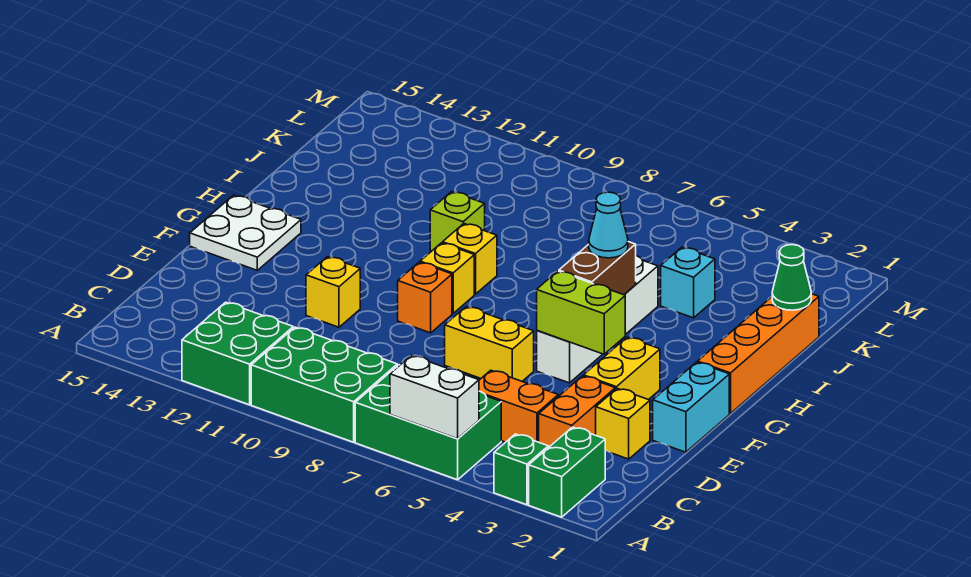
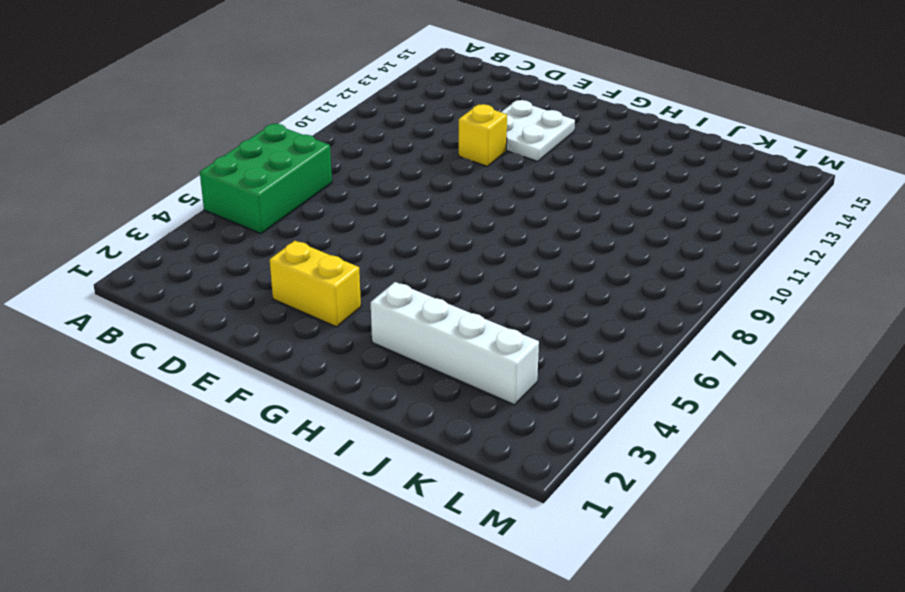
white 2x2 plate [502,100,575,162] -> white 2x2 plate moved to [190,195,301,270]
white 1x4 brick [371,282,539,405] -> white 1x4 brick moved to [537,256,658,383]
none -> green 1x2 brick [529,427,605,517]
none -> green 1x1 brick [494,434,548,505]
none -> green 2x3 brick [251,327,397,442]

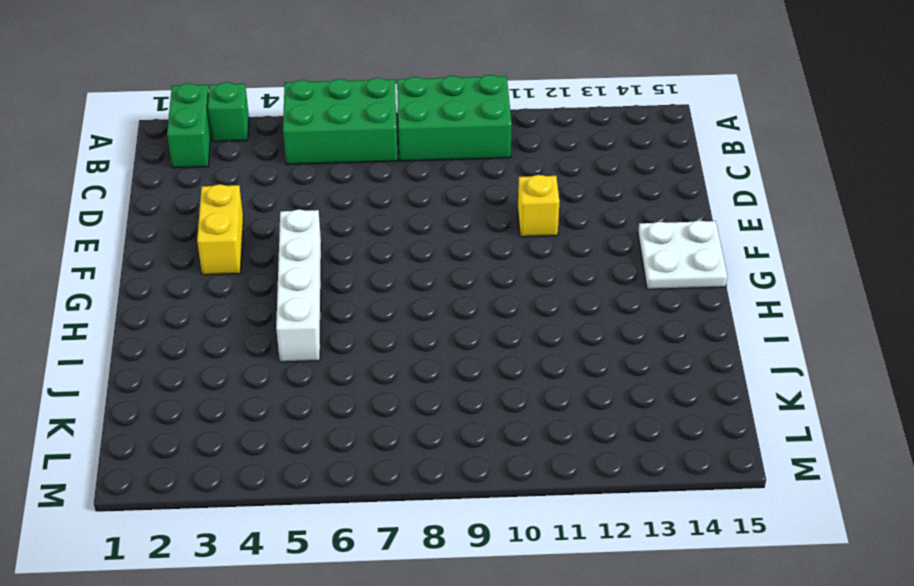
none -> green 2x2 brick [182,302,293,405]
none -> orange 1x2 brick [539,376,615,448]
none -> orange 1x2 brick [479,370,558,442]

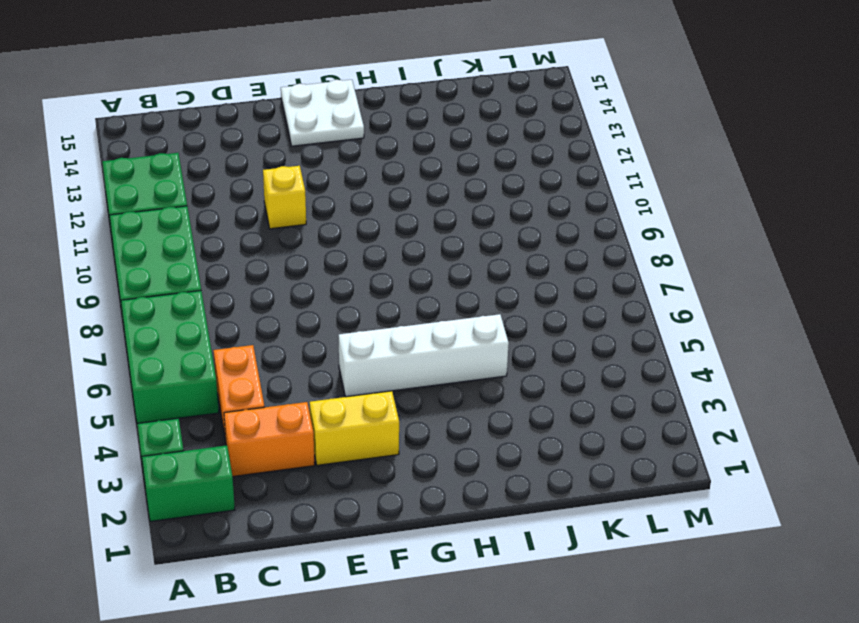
none -> yellow 1x1 brick [596,388,650,459]
none -> cyan 1x2 brick [653,362,729,452]
none -> yellow 1x2 brick [445,307,534,381]

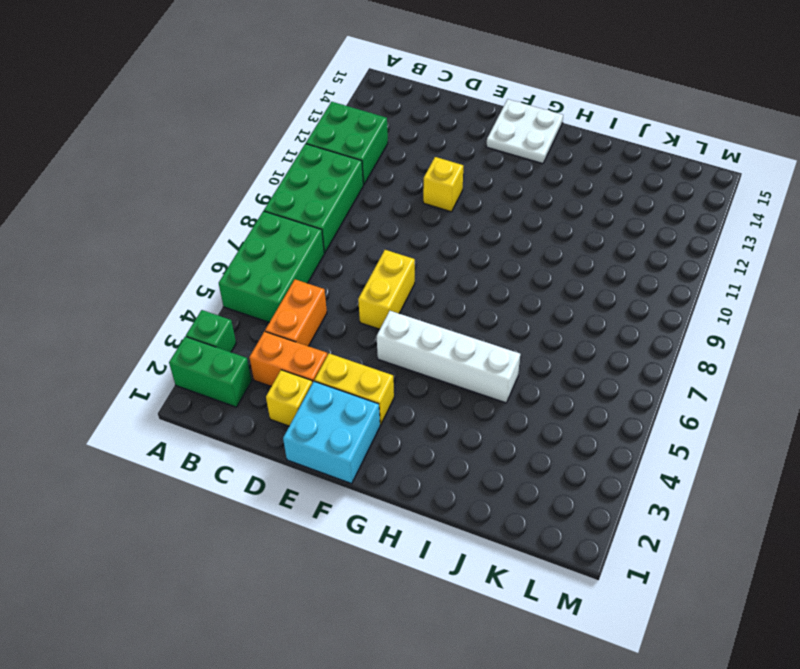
cyan 2x2 brick [283,381,380,484] -> cyan 1x2 brick [653,362,729,452]
none -> orange 1x1 brick [398,262,452,333]
none -> orange 1x4 brick [698,294,819,414]
none -> yellow 1x1 brick [420,243,474,313]

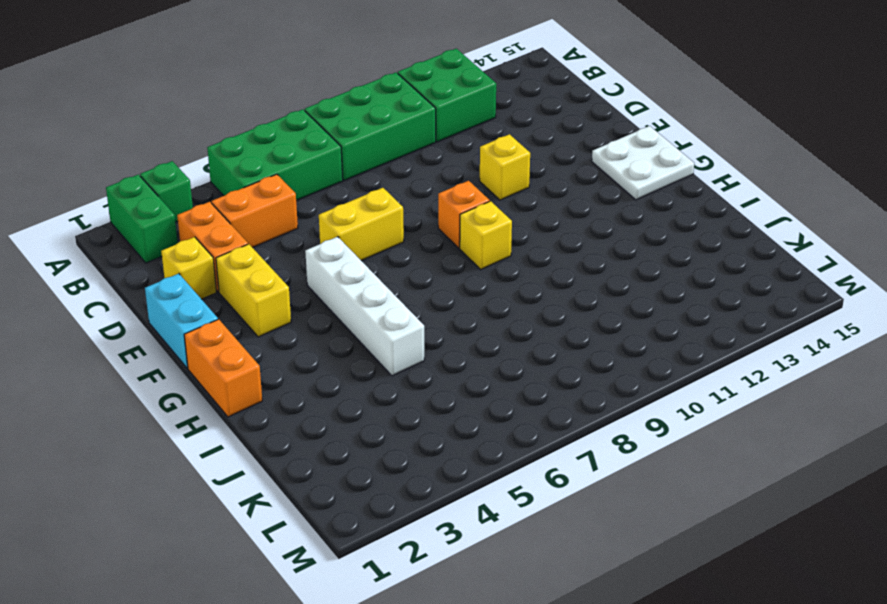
orange 1x2 brick [184,319,262,417] -> orange 1x4 brick [698,294,819,414]
none -> yellow 1x1 brick [443,224,497,294]
none -> lime 1x1 brick [430,192,485,251]
none -> cyan 1x1 brick [661,247,715,318]

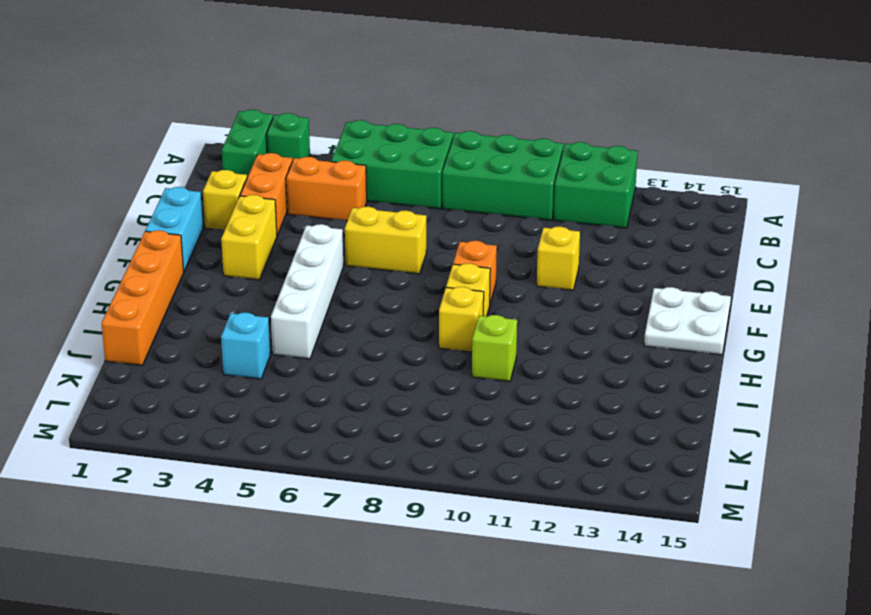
none -> white 1x2 brick [390,356,479,439]
none -> lime 1x2 brick [537,271,625,354]
none -> brown 1x2 brick [559,242,636,295]

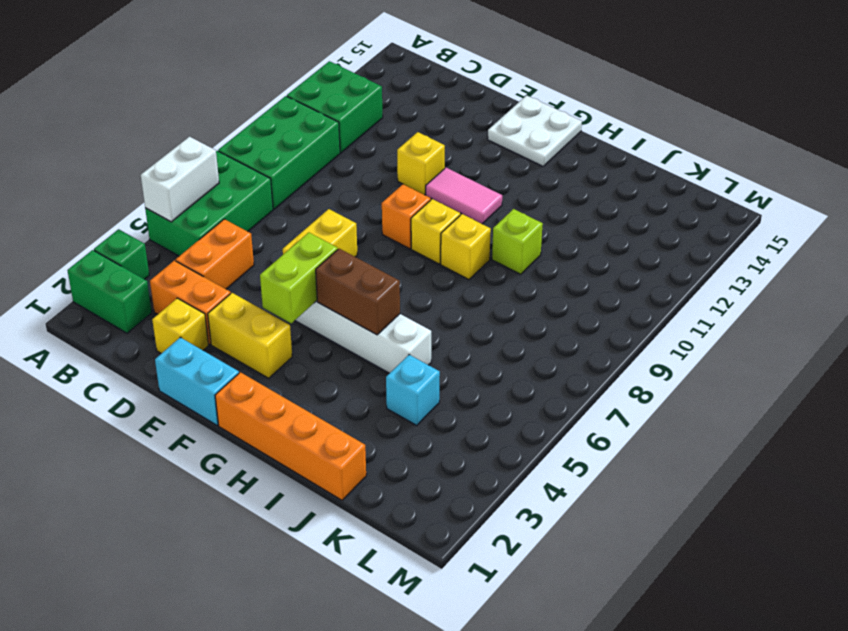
pink 1x2 tile [426,168,502,224] -> none
none -> green 1x1 cone [772,245,811,310]
none -> cyan 1x1 cone [589,192,628,258]

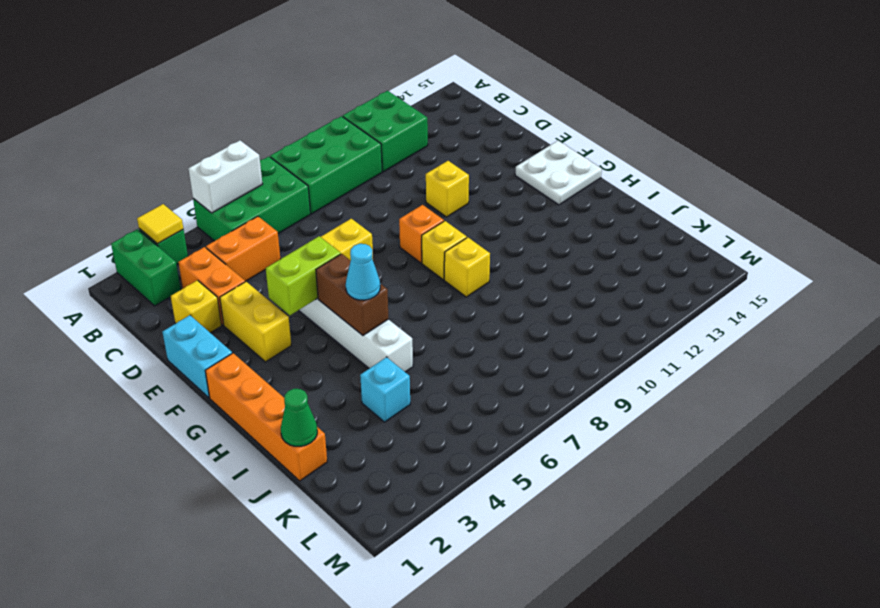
yellow 1x1 tile [137,204,183,244] -> none
none -> lime 1x1 brick [430,192,485,251]

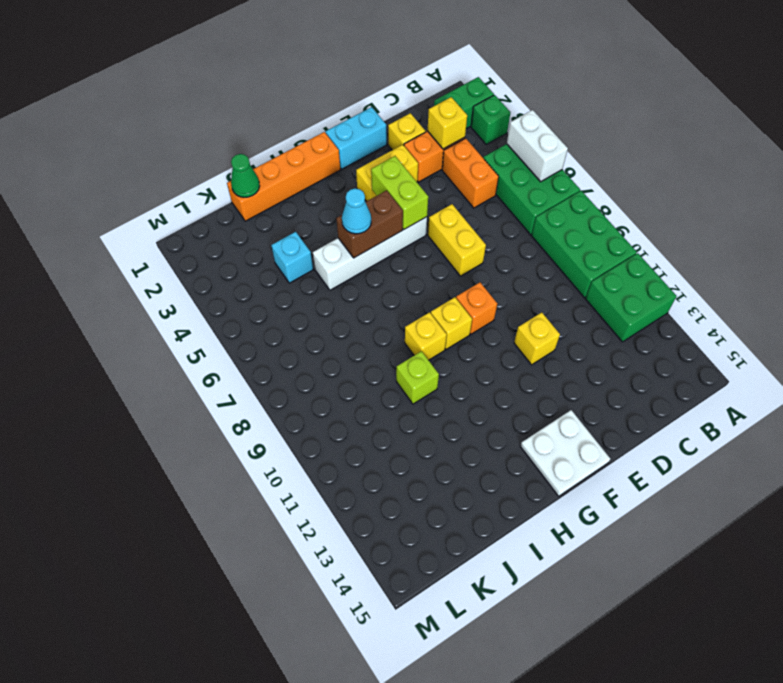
yellow 1x1 brick [428,97,467,149] -> none

